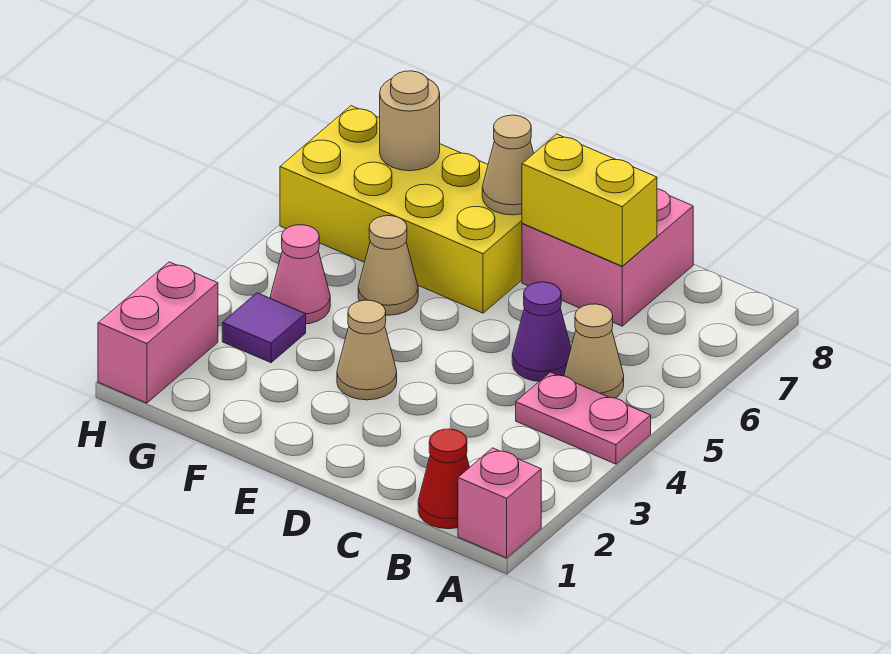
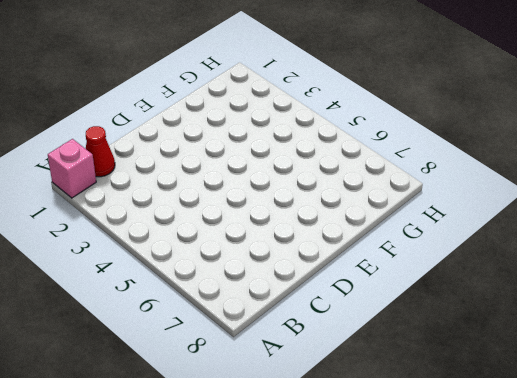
none -> pink 1x2 plate [516,372,651,464]
none -> tan 1x1 cone [564,304,624,398]
none -> purple 1x1 cone [512,282,571,381]

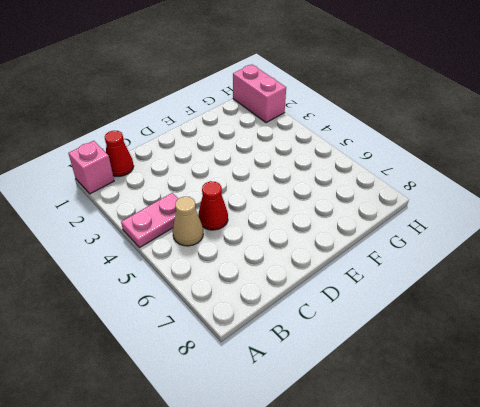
red 1x1 cone [198,181,228,230] -> purple 1x1 cone [512,282,571,381]
none -> pink 2x2 brick [522,189,693,326]
none -> tan 1x1 cone [337,300,397,400]
none -> yellow 2x4 brick [280,106,522,313]

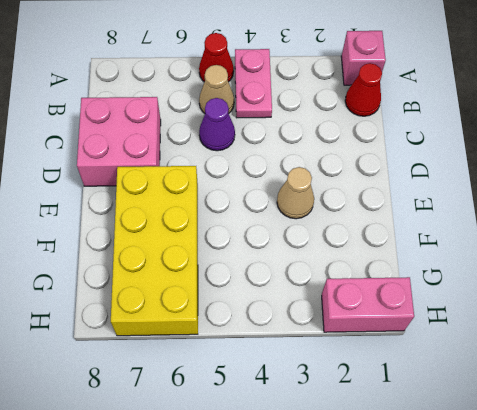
red 1x1 cone [199,33,234,82] -> none
none -> tan 1x1 cone [358,216,418,315]
none -> purple 1x1 tile [222,293,306,363]
none -> pink 1x1 cone [270,225,330,324]

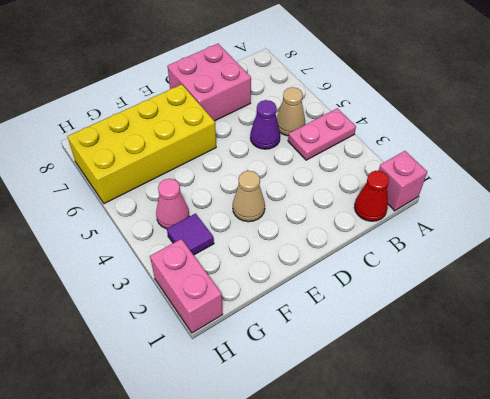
none -> tan 1x1 cone [358,216,418,315]
none -> yellow 1x2 brick [522,134,657,266]
none -> tan 1x1 cone [482,115,534,215]

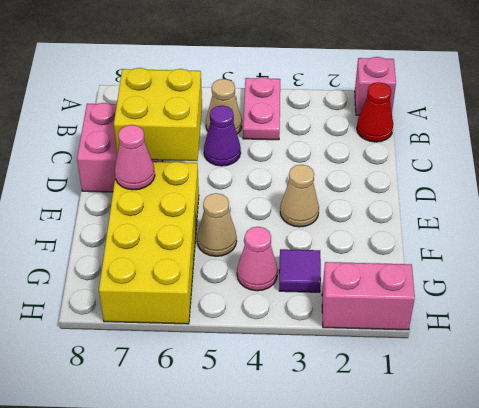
yellow 2x2 brick [114,68,202,161] -> yellow 1x2 brick [522,134,657,266]
pink 1x1 cone [115,125,155,190] -> tan 1x1 cone [482,115,534,215]
none -> tan 1x1 round brick [380,71,440,171]

